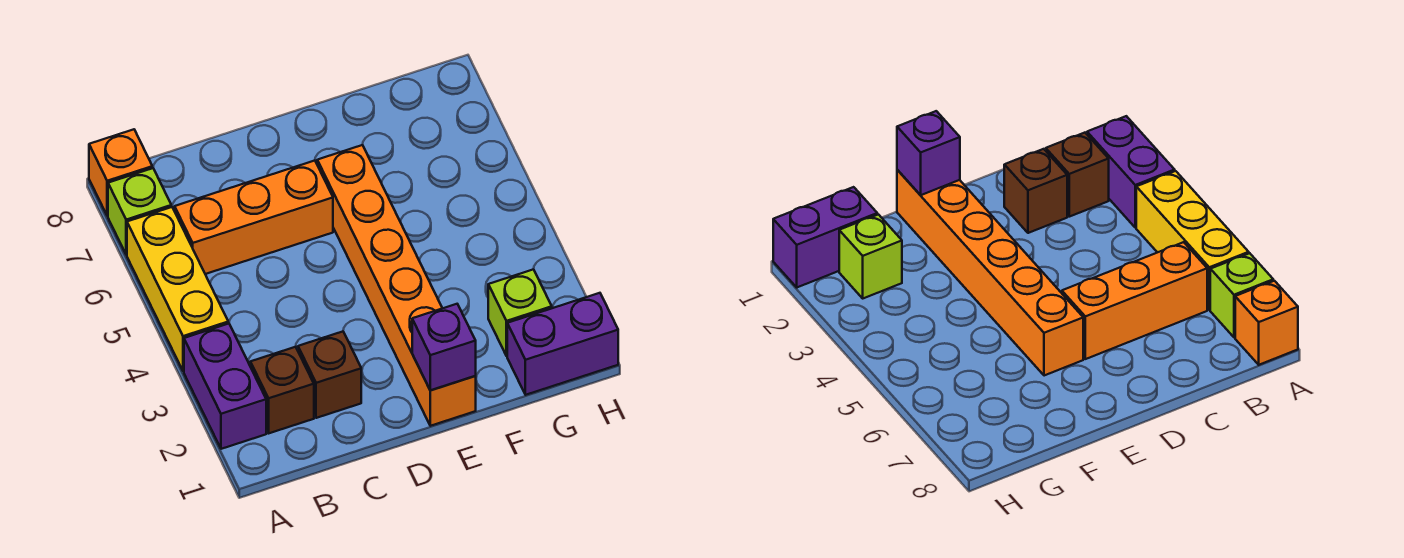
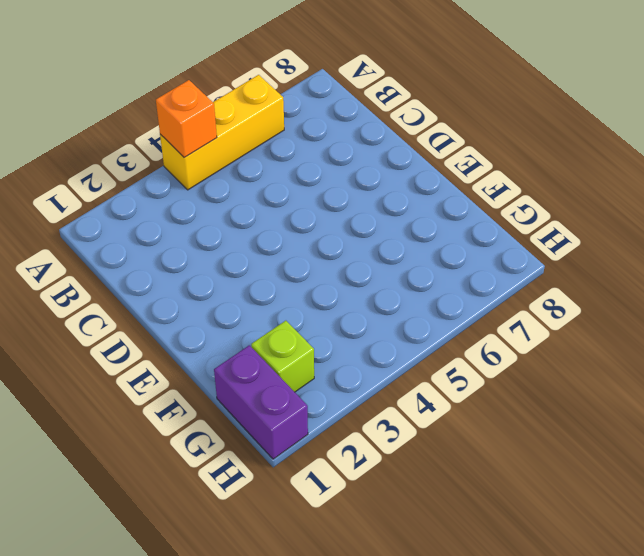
orange 1x1 brick [156,80,217,157] -> orange 1x1 brick moved to [89,129,152,216]
none -> purple 1x2 brick [184,324,266,449]
none -> lime 1x1 brick [108,168,171,255]

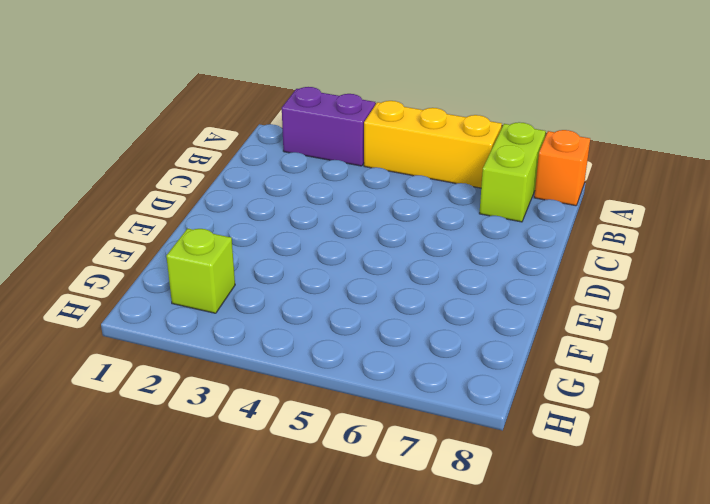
lime 1x2 brick [479,122,546,222] -> lime 1x1 brick [108,168,171,255]
none -> brown 1x1 brick [250,347,314,433]
none -> orange 1x3 brick [175,161,333,274]

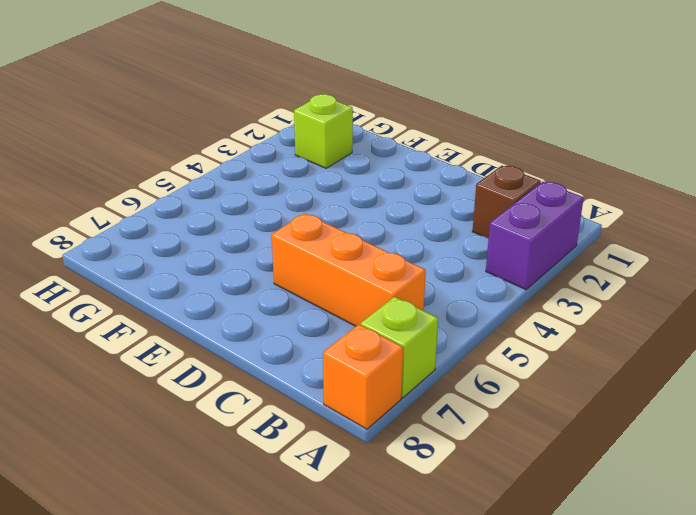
none -> yellow 1x3 brick [127,207,228,371]
none -> brown 1x1 brick [298,332,361,418]

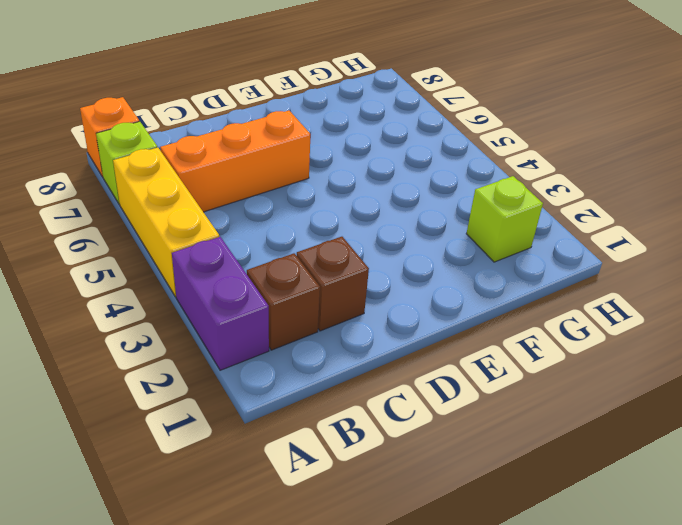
none -> orange 1x6 brick [317,145,476,426]
none -> purple 1x2 brick [507,293,618,395]

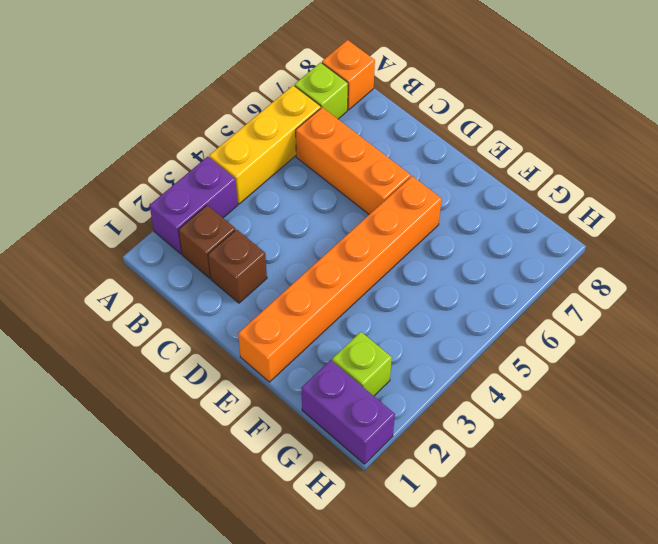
none -> purple 1x1 brick [412,304,476,390]

